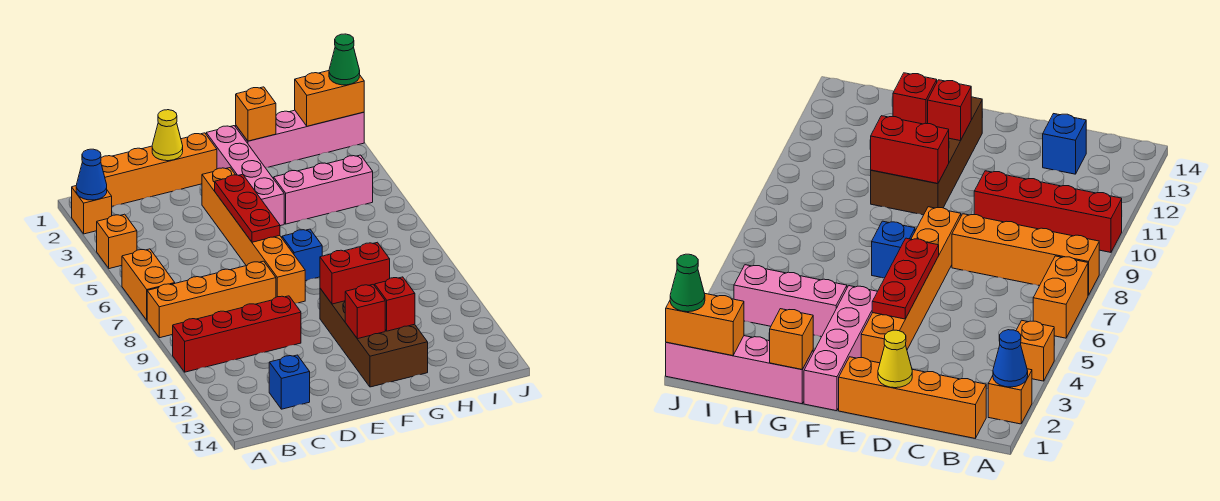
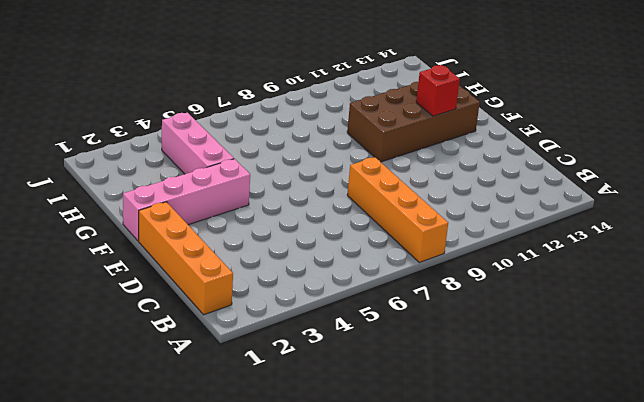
none -> orange 1x1 brick [72,186,112,234]
none -> orange 1x1 brick [97,214,137,269]
none -> orange 1x2 brick [122,249,175,320]

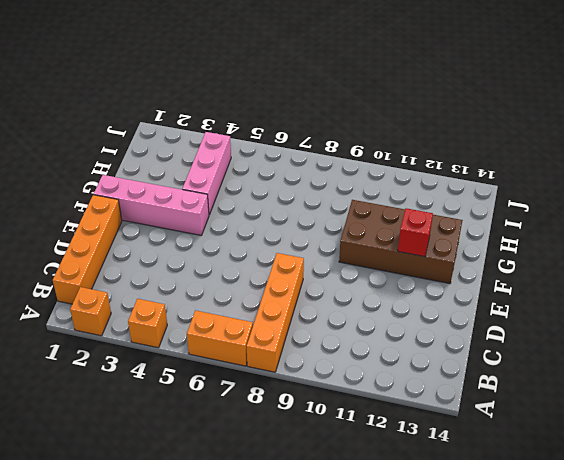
none -> red 1x4 brick [173,296,301,372]
none -> blue 1x1 brick [269,355,310,409]
none -> orange 1x6 brick [202,168,305,303]

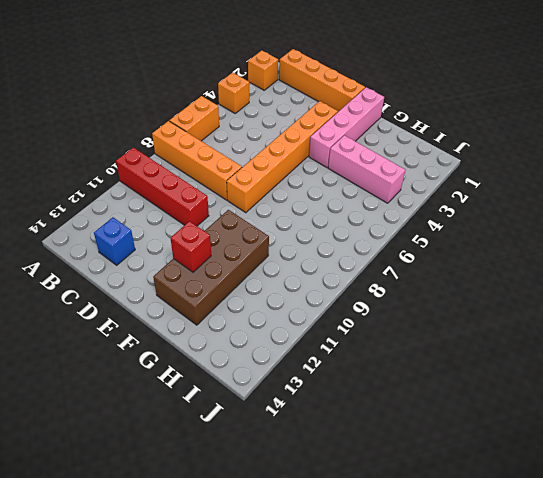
none -> blue 1x1 brick [282,229,322,281]
none -> pink 1x4 brick [236,110,364,168]
none -> blue 1x1 cone [76,149,107,200]

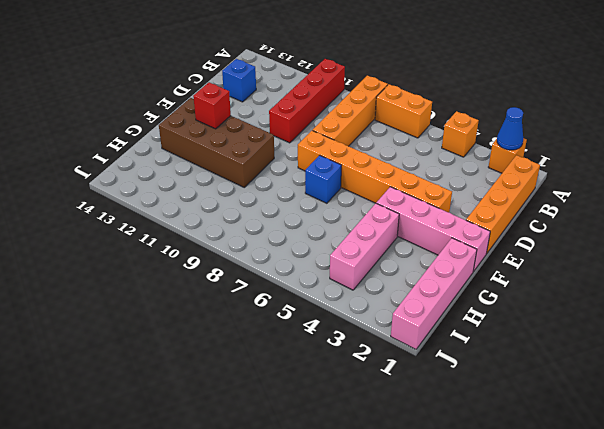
none -> yellow 1x1 cone [152,110,183,161]
none -> red 1x3 plate [215,174,280,242]
none -> red 1x2 brick [320,242,390,304]

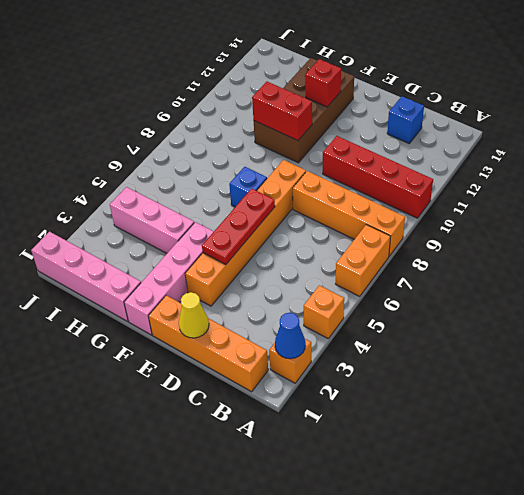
none -> orange 1x1 brick [236,87,276,141]
none -> red 1x1 brick [375,277,415,331]
none -> orange 1x2 brick [295,71,364,126]

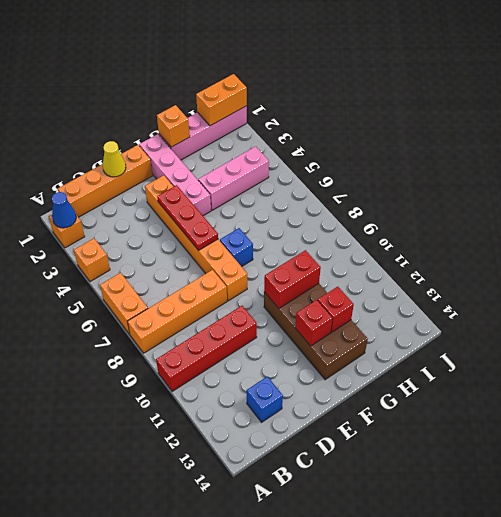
none -> green 1x1 cone [329,34,360,85]

